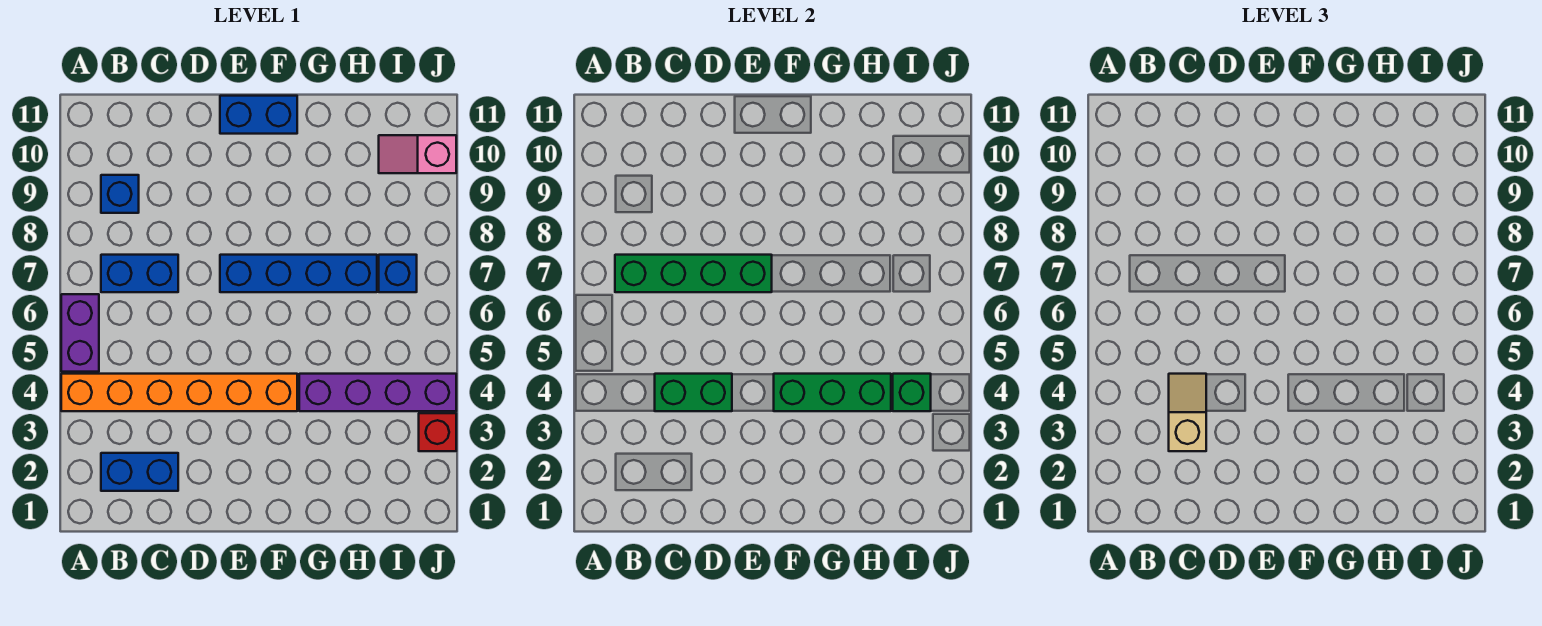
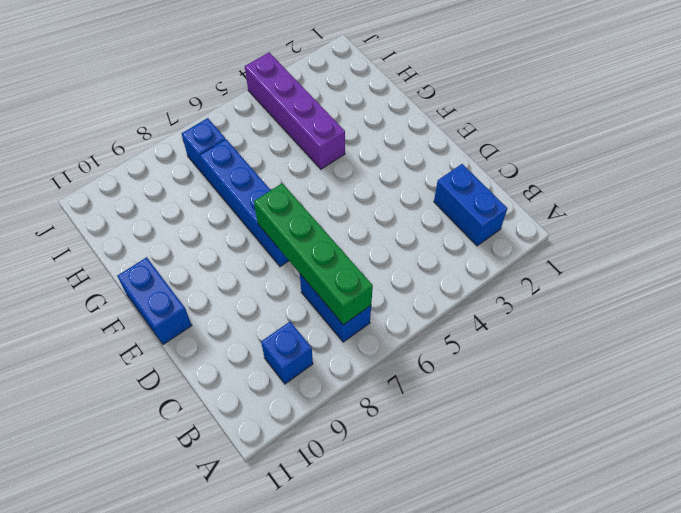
none -> orange 1x6 brick [61,374,297,411]
none -> purple 1x2 brick [61,294,99,372]
none -> pink 1x2 slope [379,135,456,173]

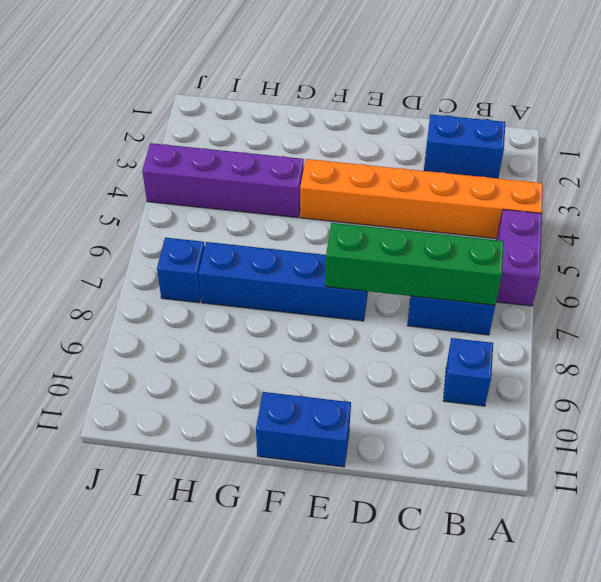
none -> pink 1x2 slope [379,135,456,173]
none -> red 1x1 brick [419,413,456,451]
none -> green 1x2 brick [655,374,732,411]

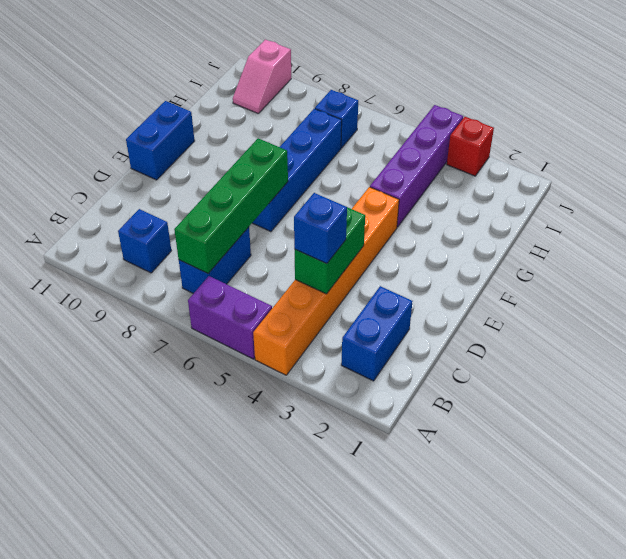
blue 1x1 brick [294,193,347,264] -> tan 1x2 slope [1169,374,1206,451]
none -> green 1x3 brick [774,374,891,411]
none -> green 1x1 brick [893,374,931,411]

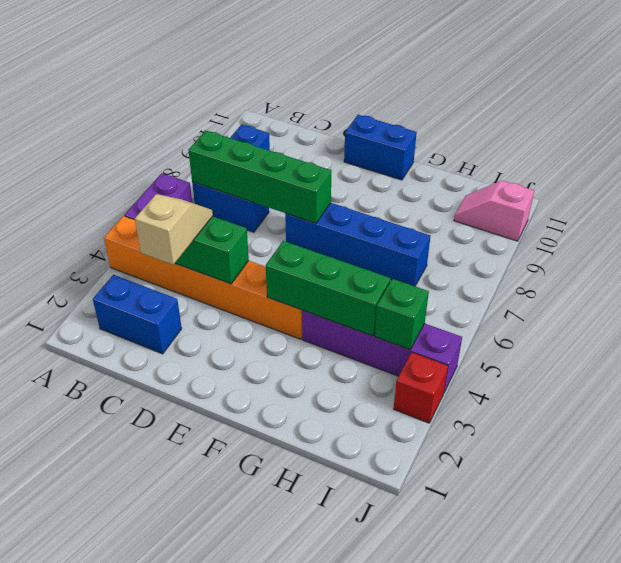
none -> blue 1x1 brick [379,255,417,292]

